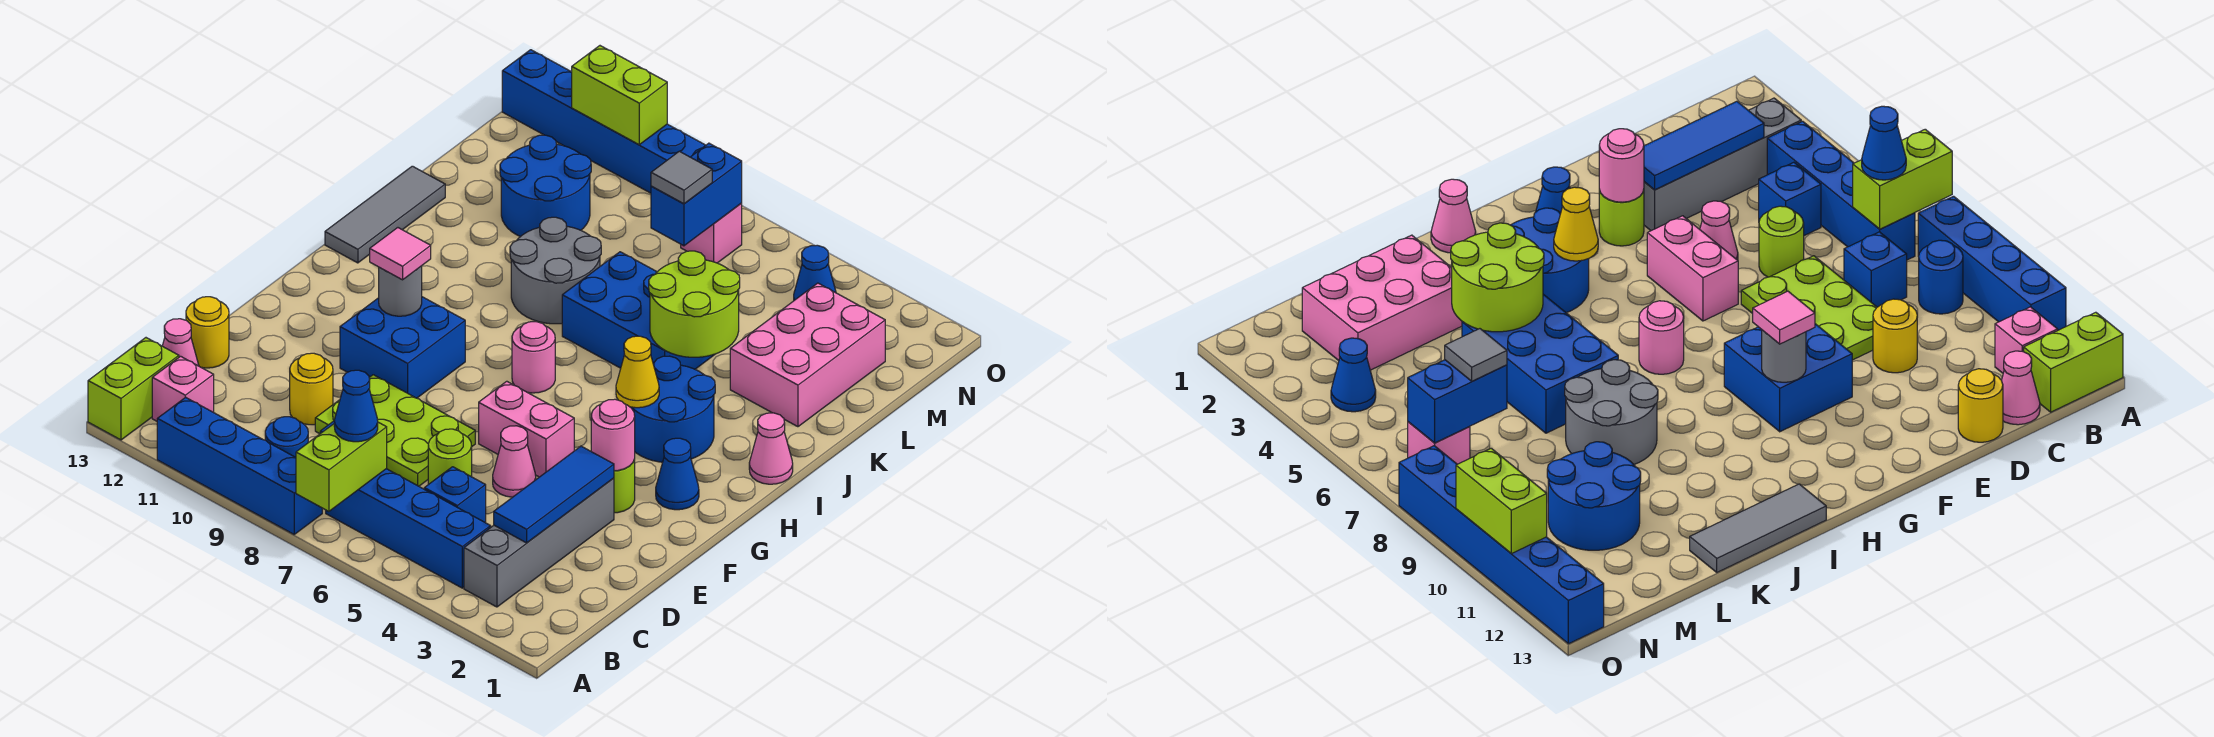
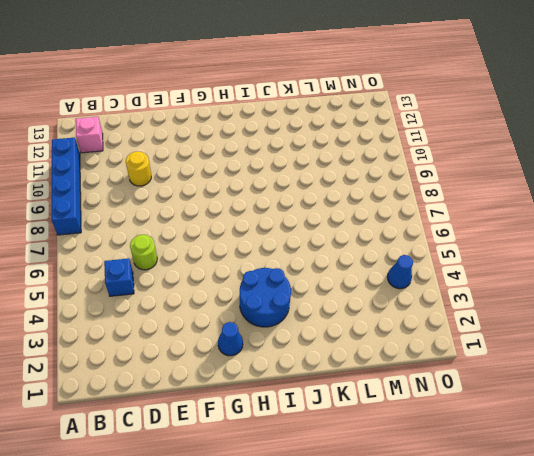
none -> lime 1x2 brick [88,338,179,440]
none -> grey 1x4 brick [464,478,614,607]
none -> blue 1x4 brick [326,469,491,588]
none -> blue 1x1 round brick [265,417,308,457]

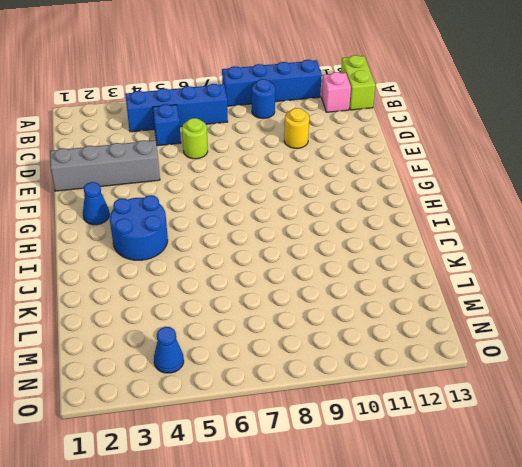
grey 1x4 brick [50,140,160,191] -> grey 1x4 brick turned to [464,478,614,607]
none -> blue 1x1 brick [1844,232,1907,307]
none -> pink 1x1 cone [163,319,199,366]
none -> lime 2x3 plate [315,375,475,486]
none -> yellow 1x1 round brick [186,297,229,368]

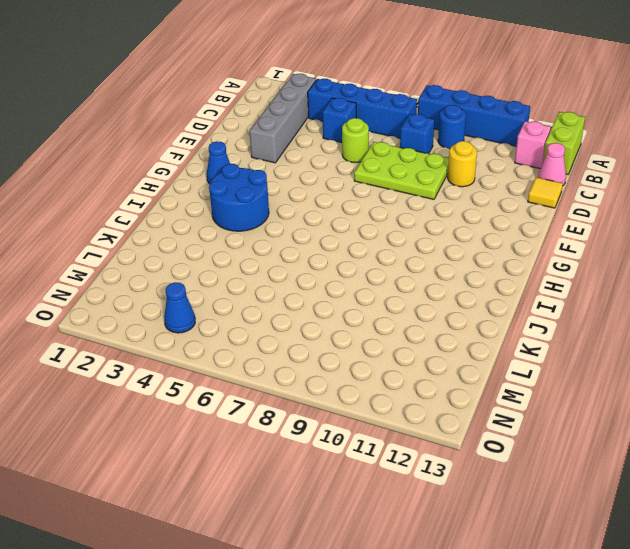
yellow 1x1 tile [528,177,563,208] -> yellow 1x1 round brick [186,297,229,368]
none -> pink 1x1 cone [493,426,536,497]
none -> lime 1x1 round brick [614,459,635,513]
none -> pink 1x2 brick [479,381,574,477]
none -> blue 2x2 brick [340,297,465,398]

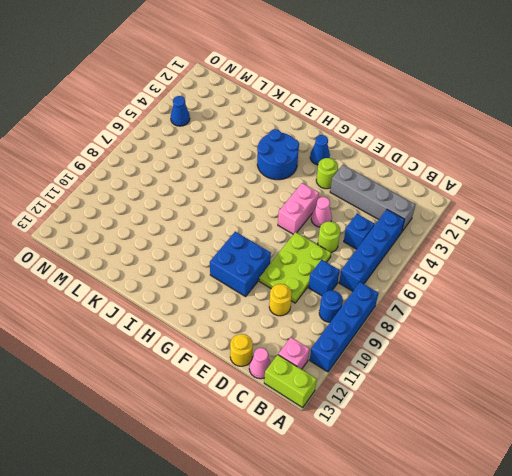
none -> pink 1x1 round brick [512,322,555,393]
none -> pink 1x1 cone [749,413,793,484]
none -> grey 1x3 tile [325,166,445,263]
none -> blue 2x3 brick [562,252,715,369]

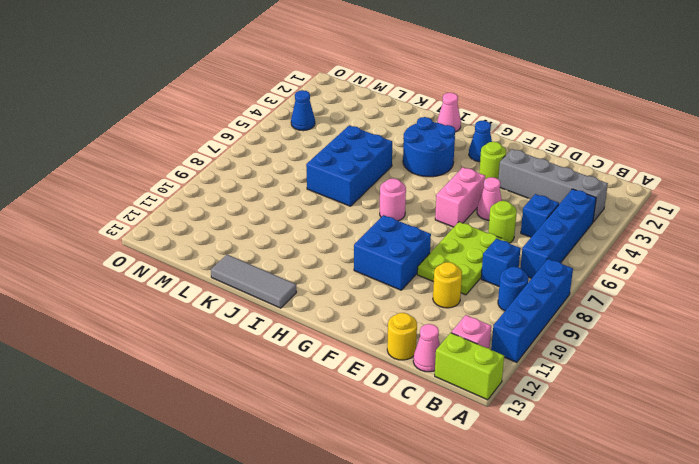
none -> grey 2x2 round brick [510,217,601,324]
none -> pink 2x3 brick [730,283,885,427]
none -> blue 2x2 round brick [500,135,591,237]
none -> pink 1x1 brick [681,203,742,263]

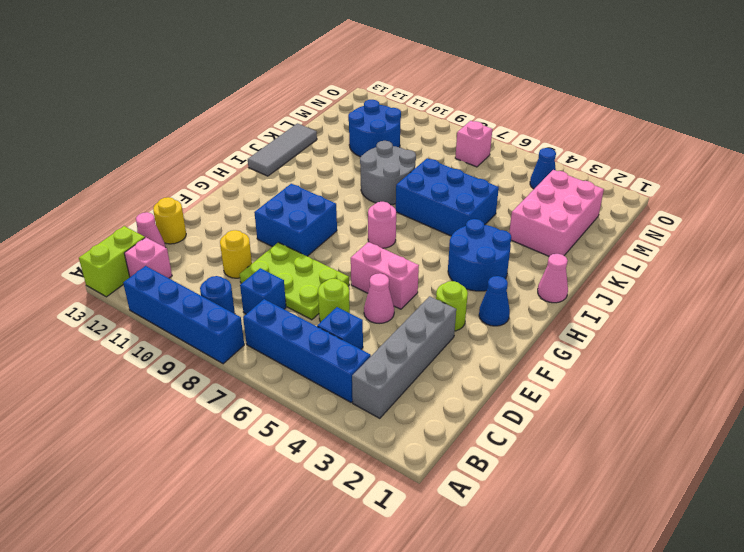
none -> blue 1x6 brick [502,50,706,193]
none -> lime 1x2 brick [296,422,387,511]
none -> blue 1x3 tile [494,446,614,543]
none -> pink 1x1 round brick [591,399,635,471]

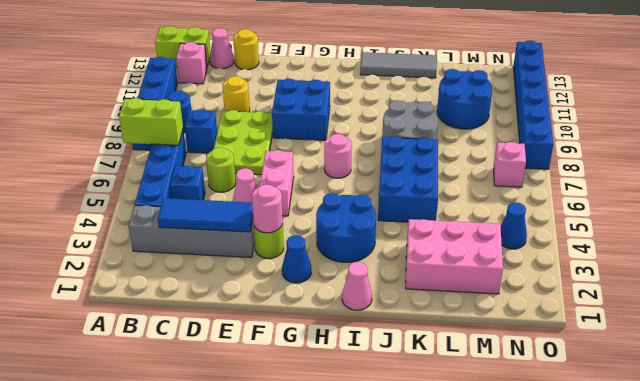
none -> grey 1x1 round brick [379,266,422,316]
none -> yellow 1x1 cone [616,336,659,408]
none -> lime 2x2 round brick [649,251,740,357]
none -> blue 1x2 brick [651,143,742,246]

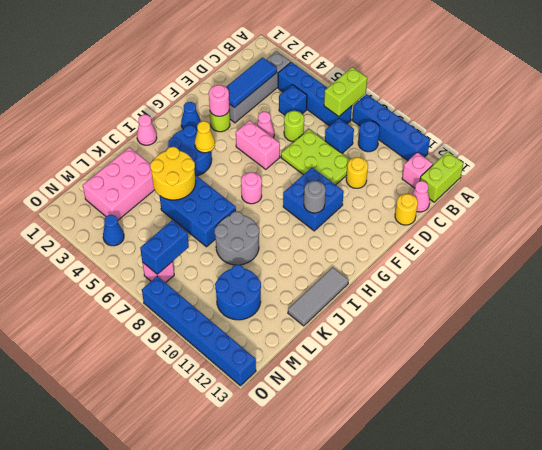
yellow 2x2 round brick [150,147,196,200] -> lime 2x2 round brick [649,251,740,357]
none -> lime 1x2 brick [572,46,667,145]
none -> blue 1x1 cone [334,370,378,442]
none -> pink 1x1 tile [370,228,431,280]
none -> grey 1x1 tile [651,151,712,204]

